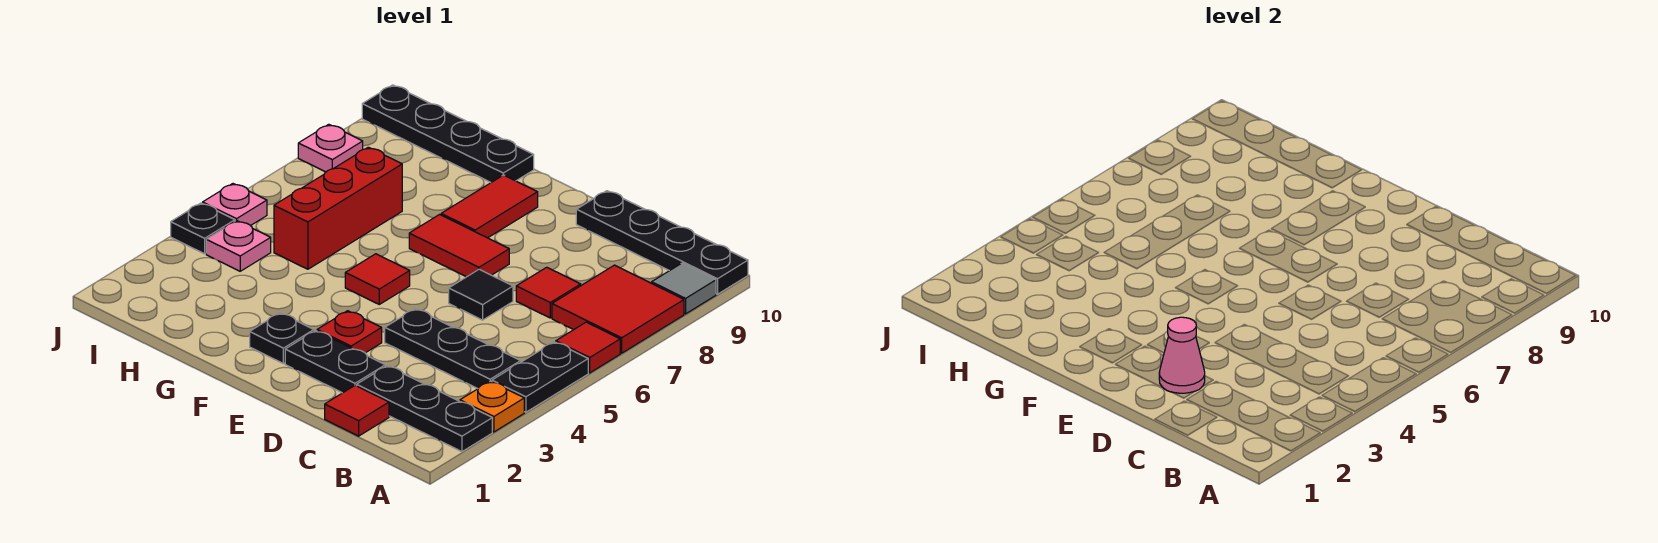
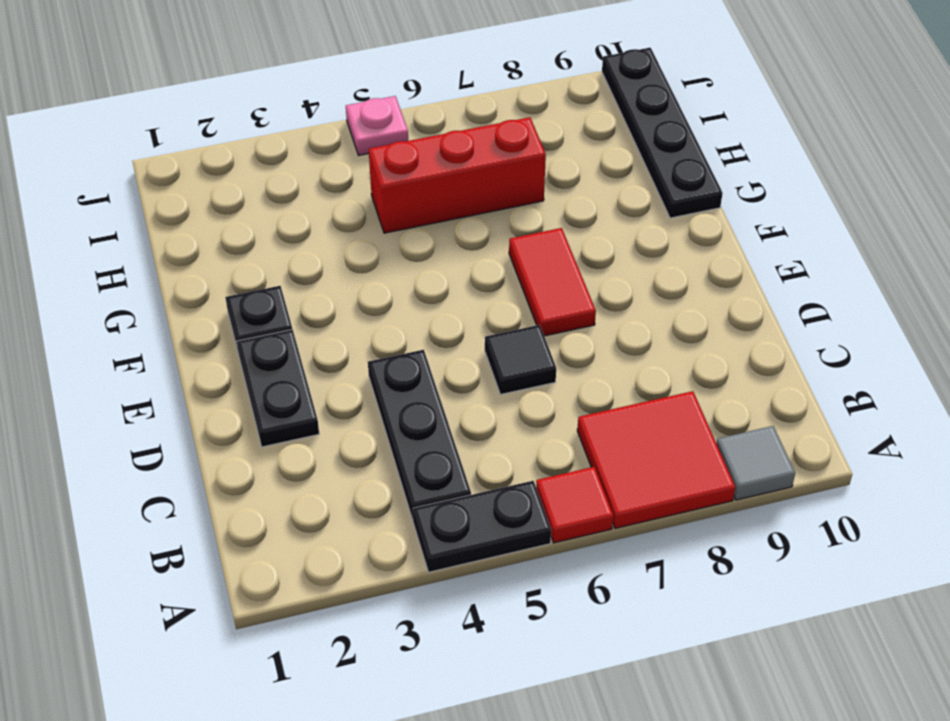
none -> black 1x3 plate [357,366,492,452]
none -> orange 1x1 plate [460,381,524,432]
none -> black 1x4 plate [576,191,748,294]

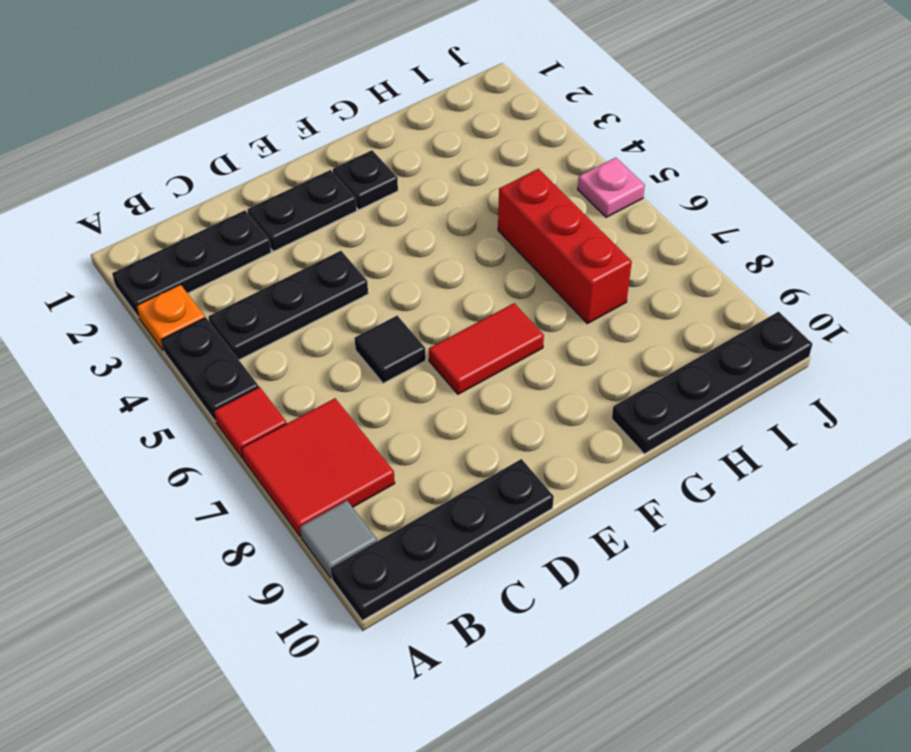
none -> red 1x1 tile [325,385,389,436]
none -> red 1x1 tile [516,267,581,318]
none -> red 1x1 plate [317,311,382,353]

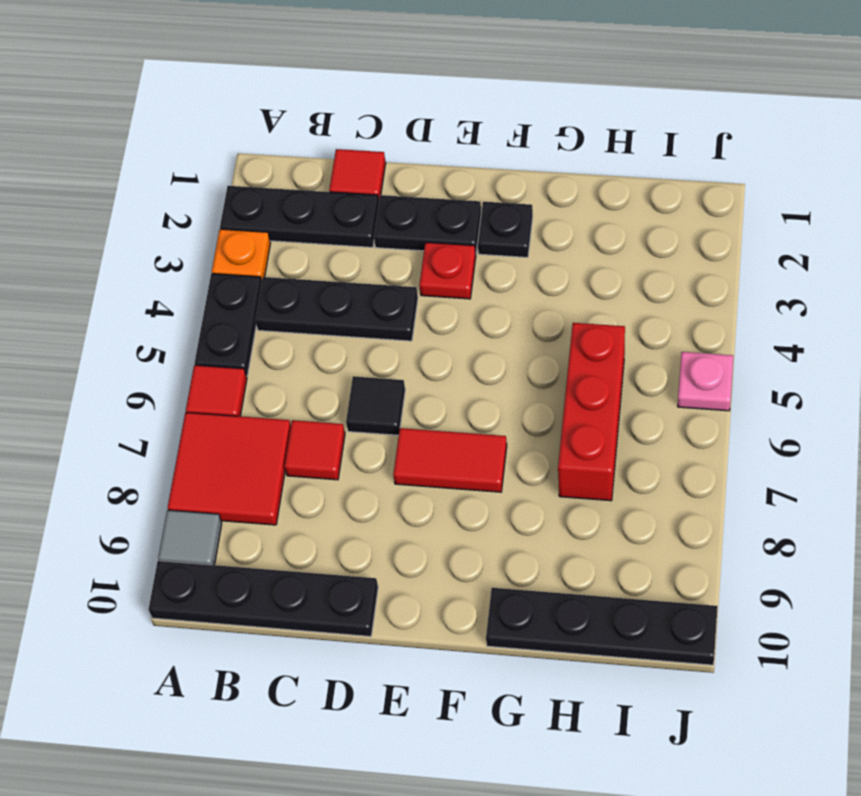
none -> red 1x1 tile [345,254,410,304]
none -> red 1x2 tile [441,175,538,238]
none -> pink 1x1 plate [206,221,271,271]

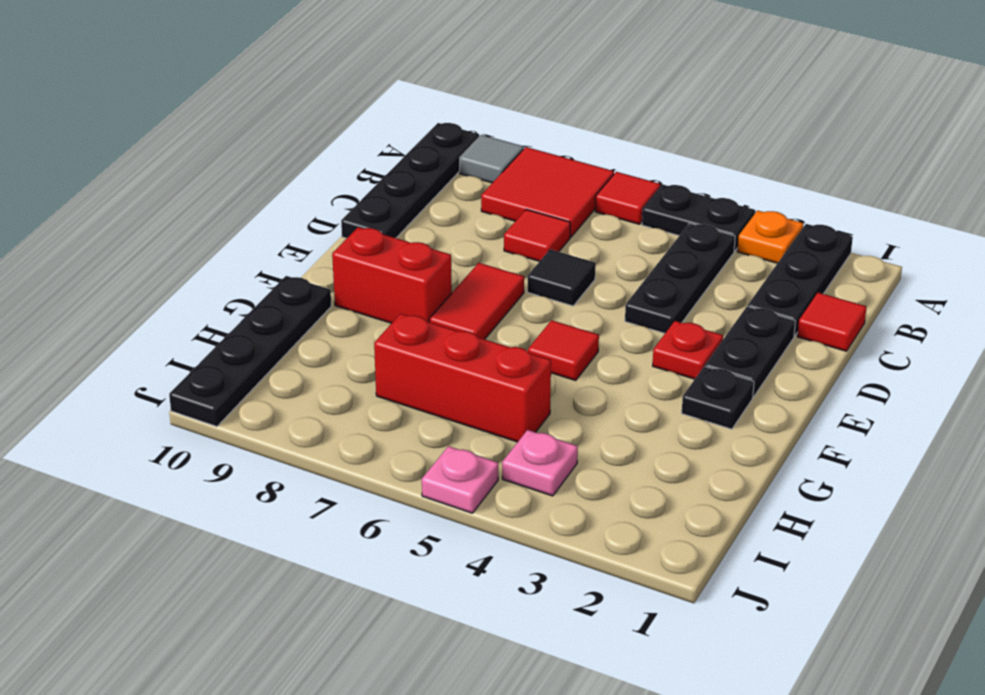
red 1x2 brick [332,227,452,323] -> red 1x2 tile [441,175,538,238]
none -> black 1x1 plate [171,203,235,254]
none -> pink 1x1 plate [298,124,363,172]
none -> pink 1x1 cone [1159,317,1205,393]

